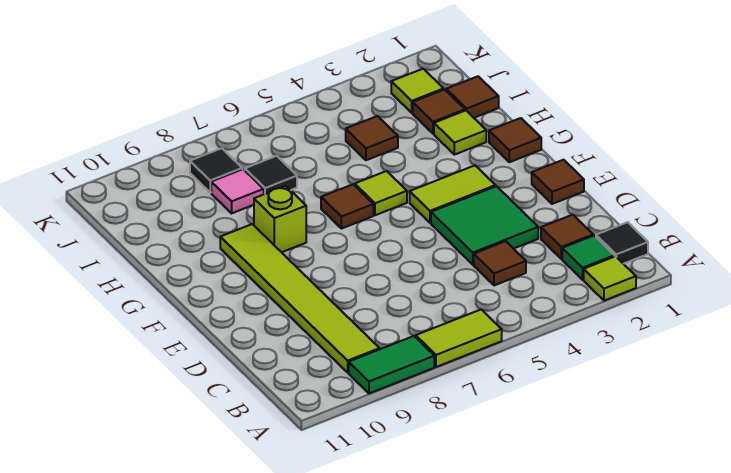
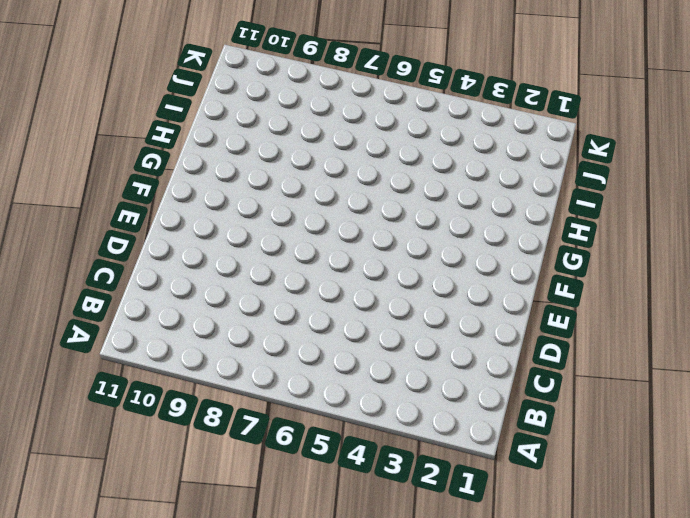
none -> lime 1x1 tile [584,256,636,301]
none -> lime 1x2 tile [416,310,502,367]
none -> green 1x2 tile [349,336,434,393]

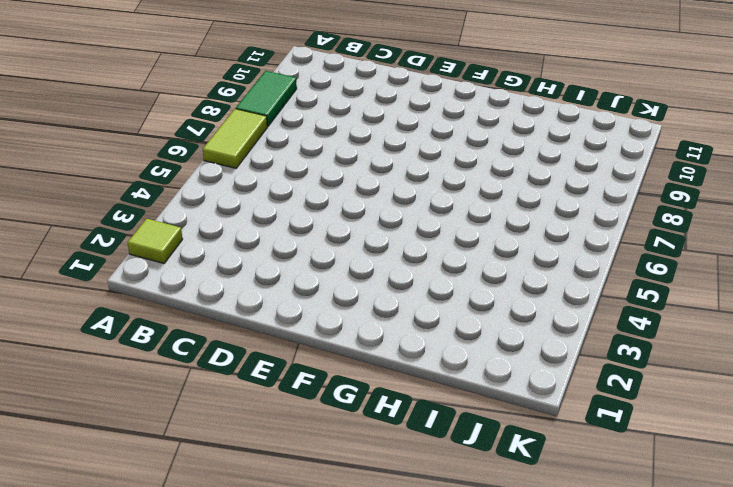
none -> black 1x1 tile [596,222,648,264]
none -> green 1x1 tile [562,235,615,280]
none -> lime 1x6 tile [220,224,380,372]

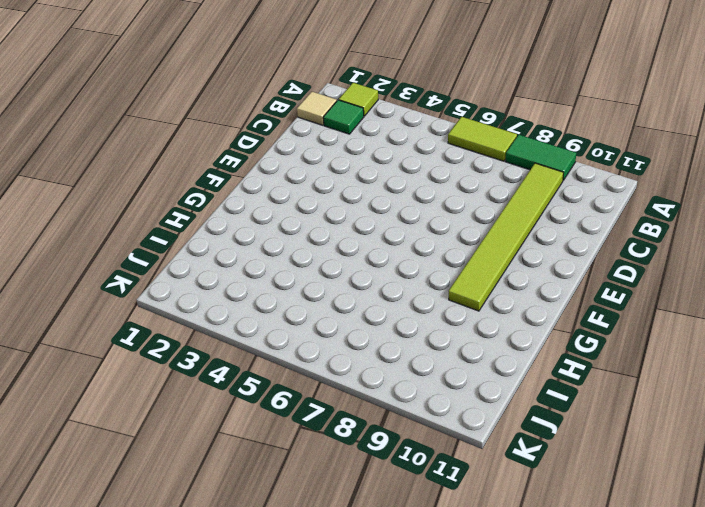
tan 1x1 tile [297,92,337,125] -> black 1x1 tile [596,222,648,264]
none -> brown 1x1 tile [541,215,593,259]
none -> brown 1x1 tile [474,241,526,285]
none -> green 2x2 tile [431,186,538,264]

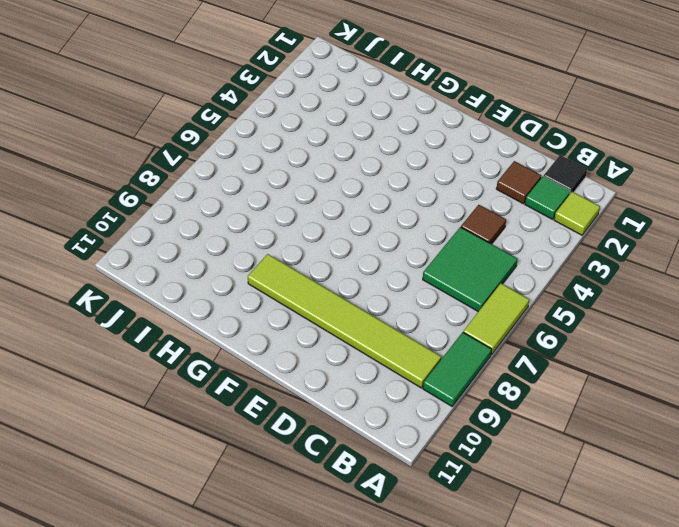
green 2x2 tile [423,227,518,312] -> green 2x2 tile moved to [431,186,538,264]
none -> brown 1x1 tile [532,160,584,204]
none -> lime 1x2 tile [410,166,496,223]
none -> brown 1x1 tile [489,118,541,162]

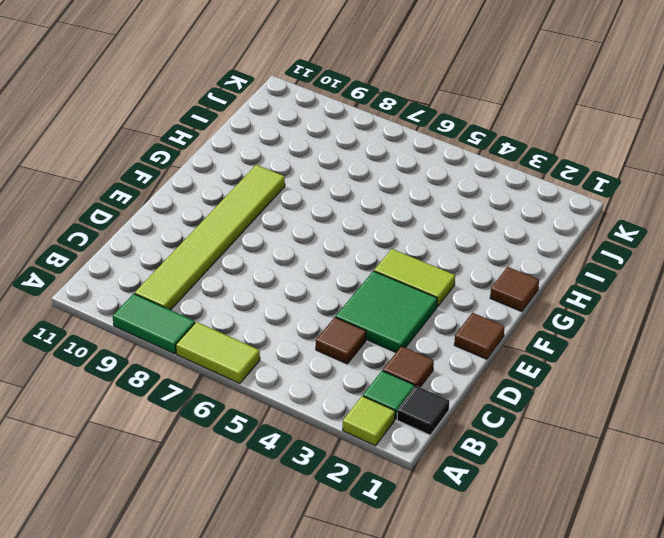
none -> lime 1x1 tile [355,171,407,215]
none -> brown 1x1 tile [321,184,373,229]
none -> lime 1x1 brick [254,186,306,252]

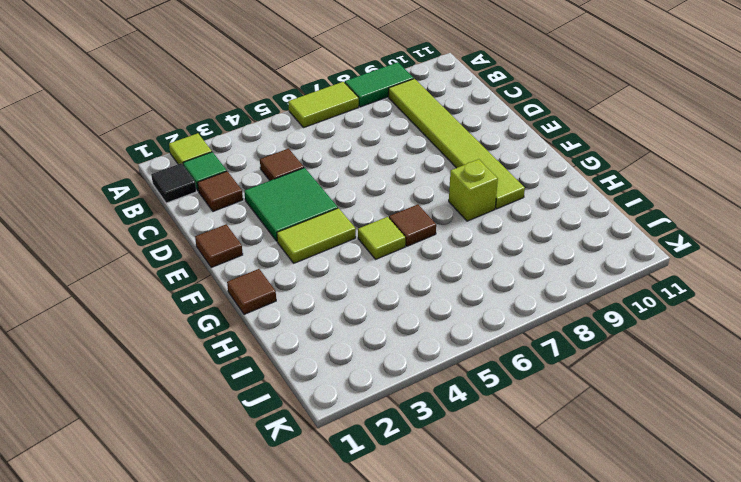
none -> lime 1x1 tile [434,110,486,155]
none -> brown 1x1 tile [446,76,499,118]
none -> brown 1x1 tile [413,89,465,134]

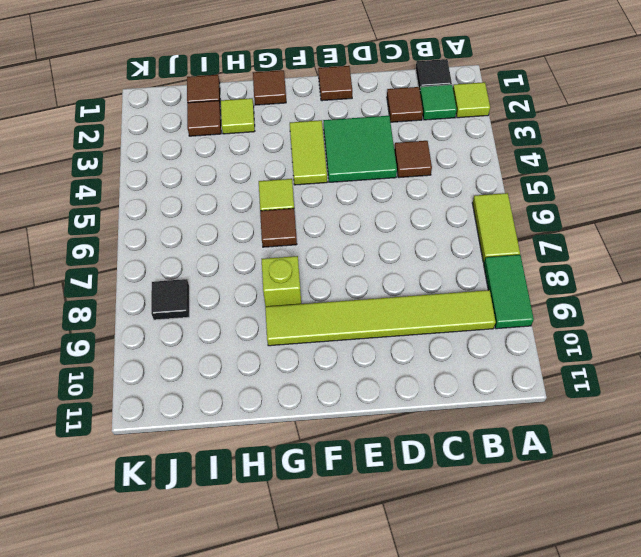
none -> brown 1x1 tile [346,116,398,160]
none -> black 1x1 tile [245,156,297,194]
none -> pink 1x1 tile [211,169,264,213]

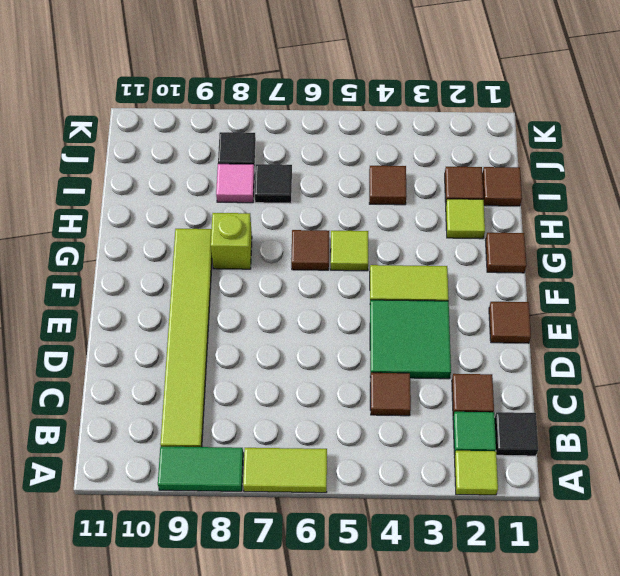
none -> lime 1x1 tile [391,69,444,113]

